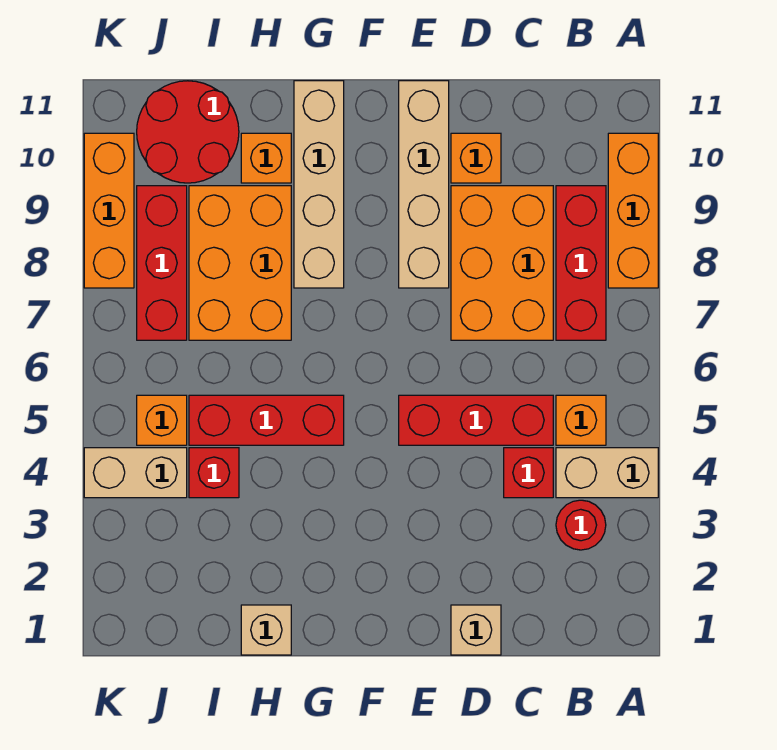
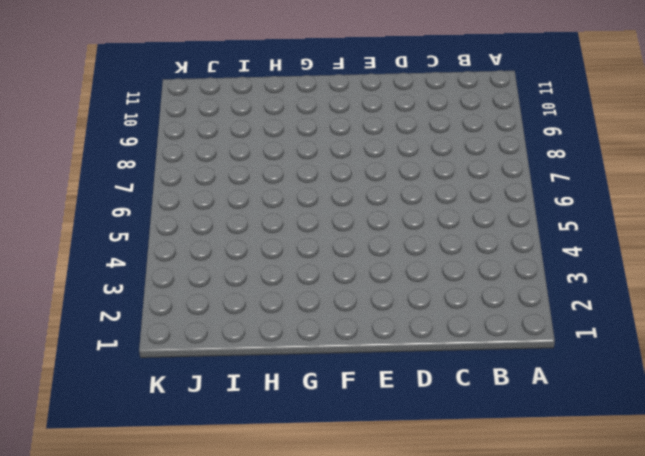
none -> tan 1x2 brick [556,448,658,498]
none -> orange 1x3 brick [608,133,658,288]
none -> red 1x1 round brick [556,500,606,550]

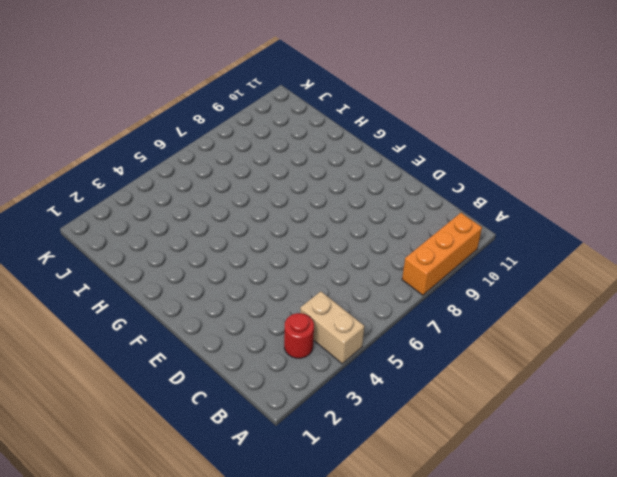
none -> orange 1x1 brick [556,395,606,445]
none -> red 1x3 brick [556,186,606,340]
none -> red 1x1 brick [504,448,553,498]

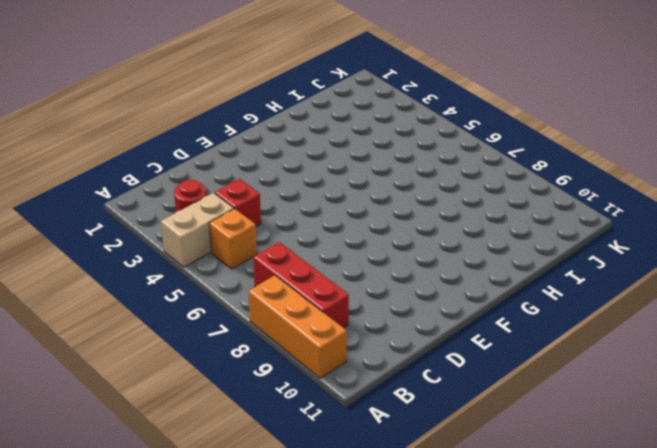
none -> red 1x3 brick [399,395,553,445]
none -> orange 2x3 brick [451,186,553,340]
none -> tan 1x1 brick [451,605,501,655]

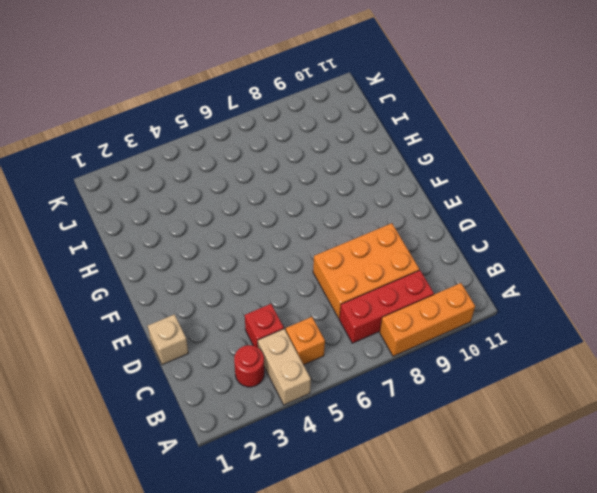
none -> red 1x3 brick [399,395,553,445]
none -> orange 1x1 brick [451,133,501,183]
none -> tan 1x4 brick [399,81,449,288]

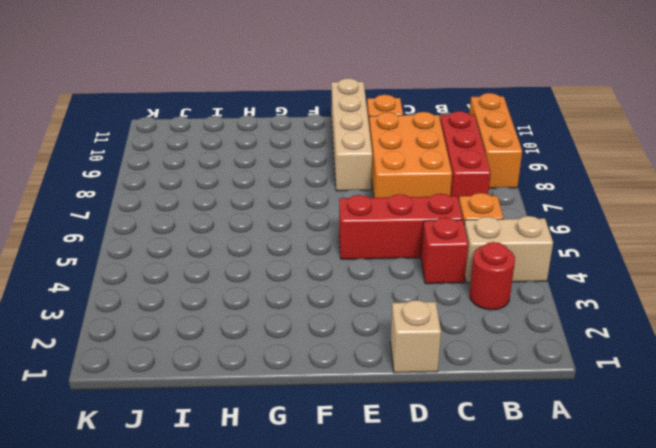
none -> red 1x3 brick [189,395,344,445]
none -> tan 1x4 brick [294,81,344,288]
none -> tan 1x1 brick [241,605,291,655]

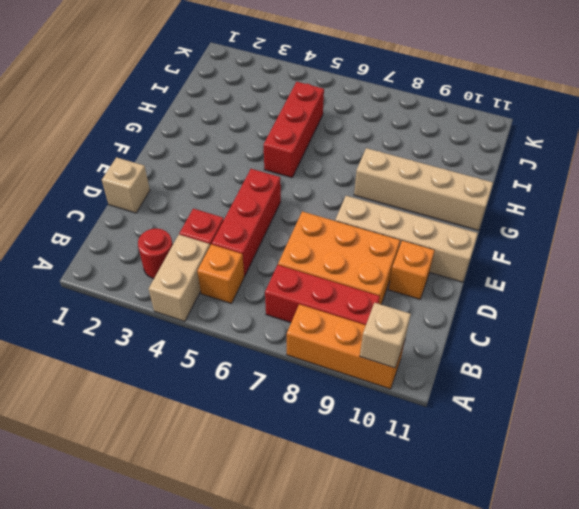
tan 1x1 brick [360,303,411,368] -> tan 1x1 brick moved to [241,605,291,655]
none -> orange 2x3 brick [189,186,291,340]
none -> orange 1x1 brick [241,133,291,183]
none -> red 1x1 brick [189,448,239,498]

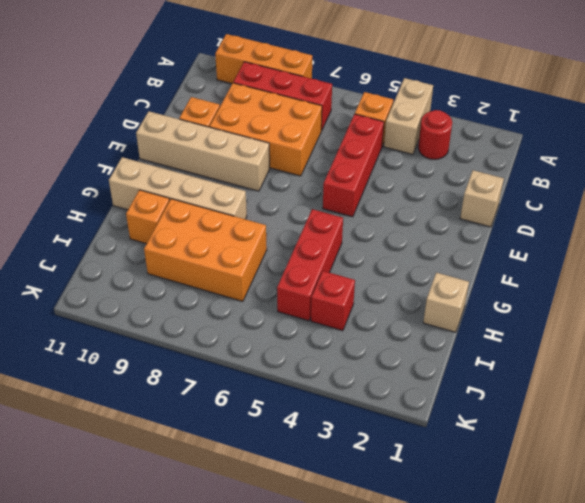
none -> red 1x1 brick [504,448,553,498]
none -> red 2x2 round brick [137,81,239,183]
none -> tan 1x2 brick [84,448,187,498]

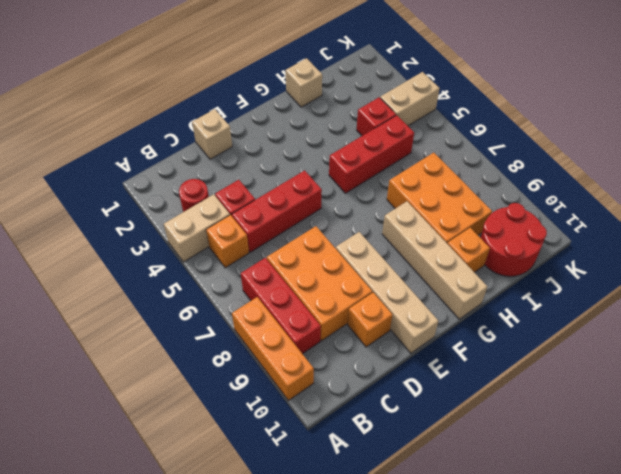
none -> orange 1x1 brick [137,395,187,445]
none -> red 1x3 brick [137,186,187,340]
none -> orange 1x3 brick [84,133,134,288]

